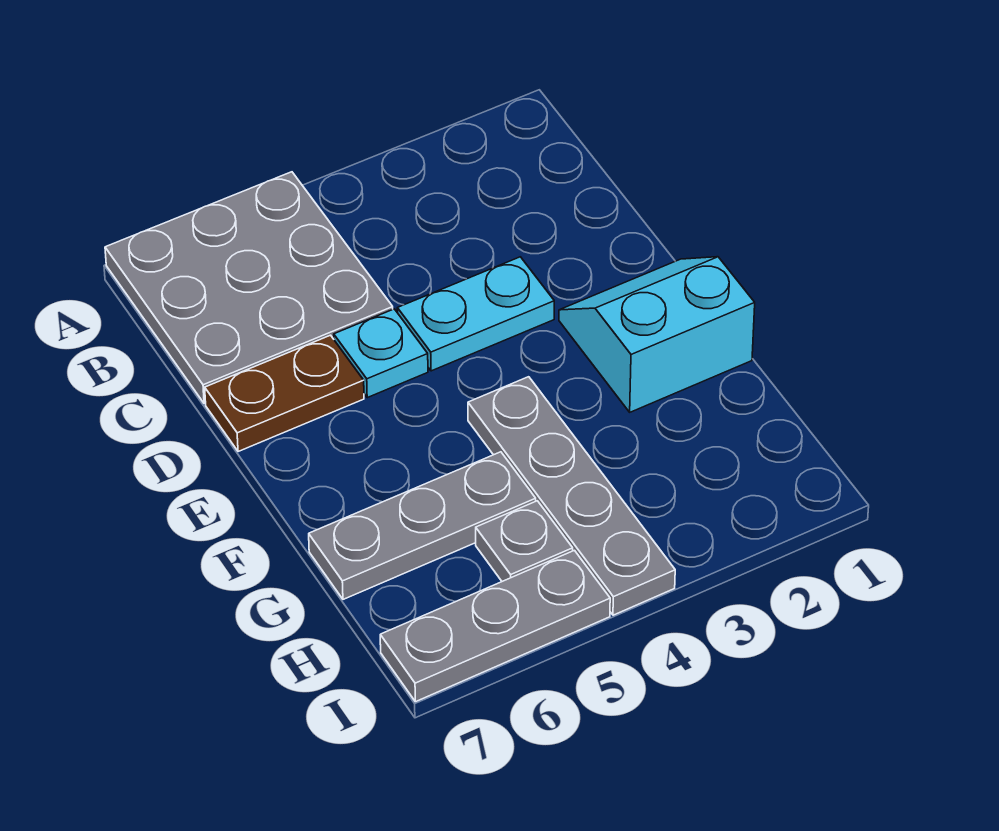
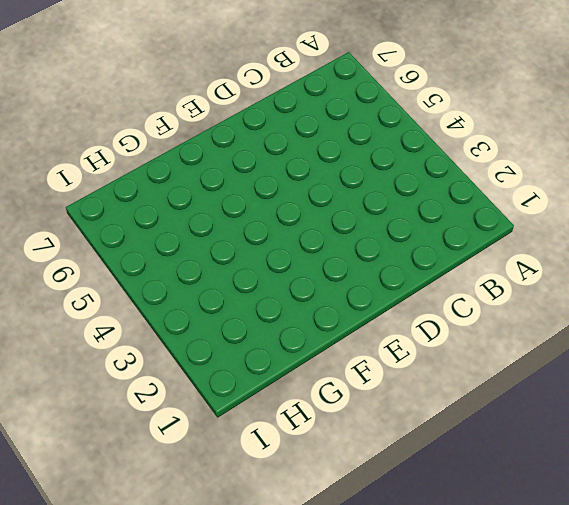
none -> grey 3x3 plate [105,172,393,404]
none -> cyan 1x2 plate [397,257,554,371]

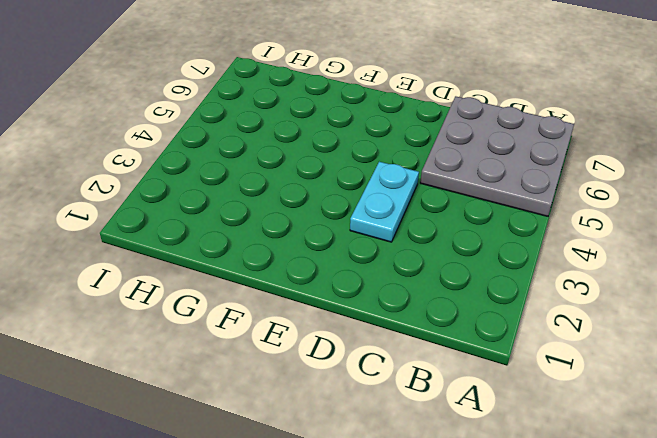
none -> cyan 1x1 plate [334,309,428,398]
none -> brown 1x2 plate [205,335,364,452]

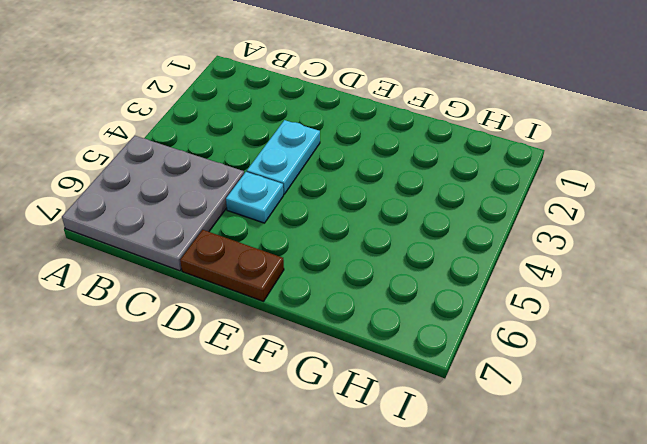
brown 1x2 plate [180,230,284,301] -> brown 1x2 plate turned to [205,335,364,452]
none -> cyan 2x2 slope [559,257,755,412]
none -> grey 1x4 plate [468,377,675,615]

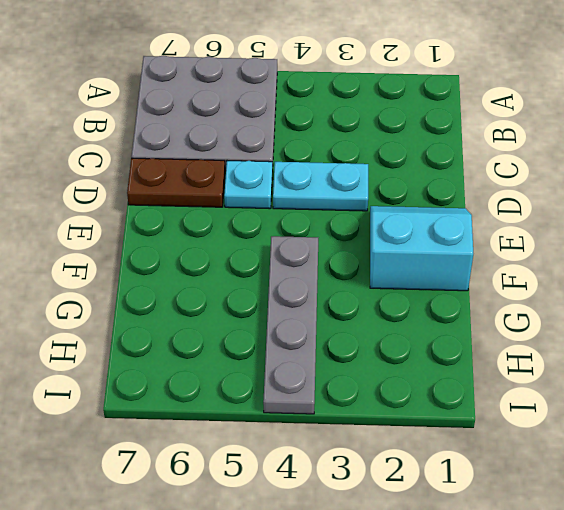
none -> grey 1x3 plate [309,452,536,599]
none -> grey 1x1 plate [476,501,573,581]

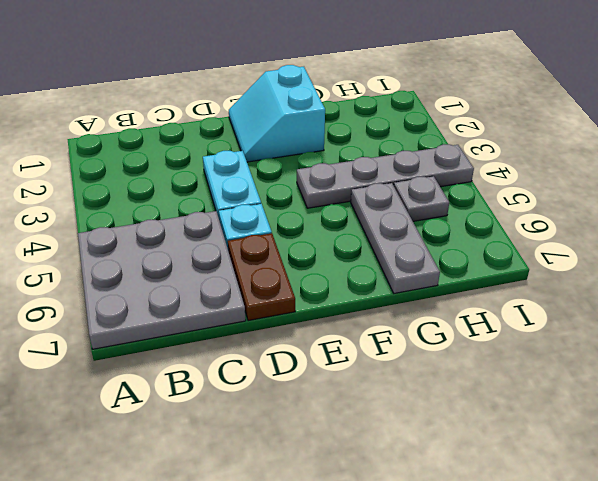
none -> grey 1x3 plate [380,550,610,702]

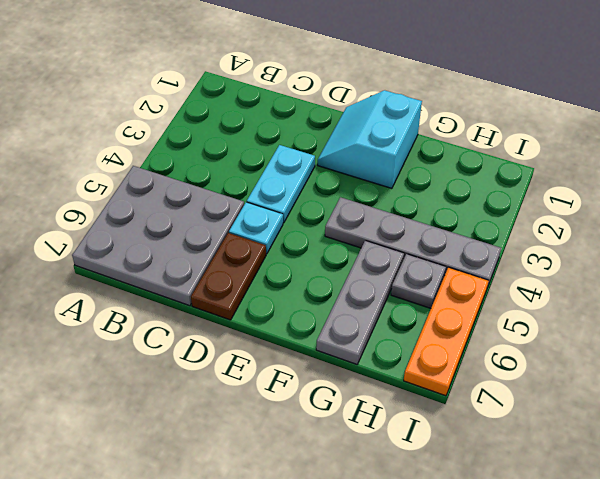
orange 1x3 plate [404,268,489,396] -> grey 1x3 plate [380,550,610,702]

